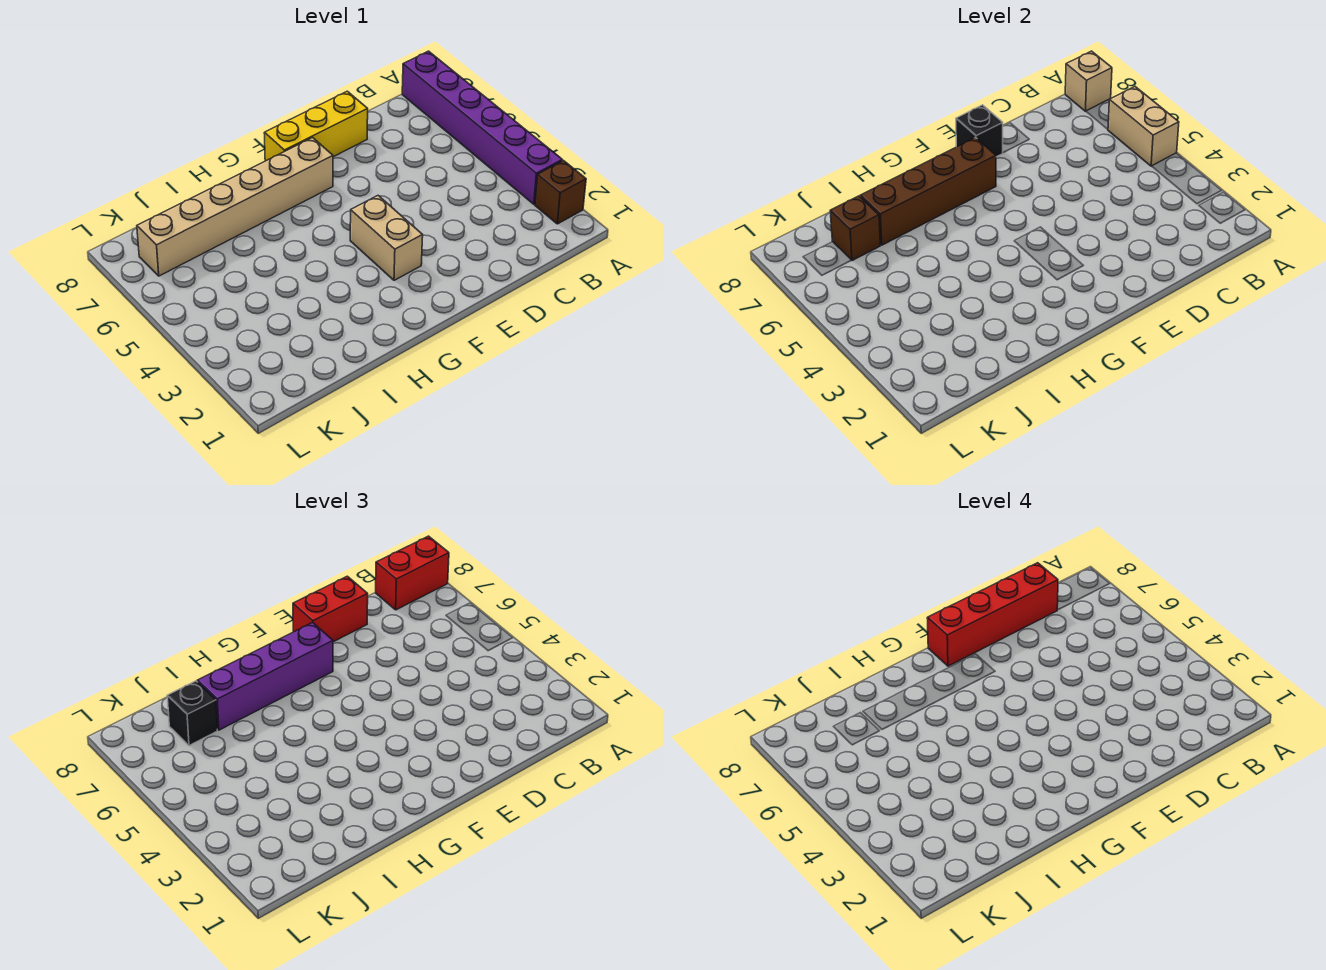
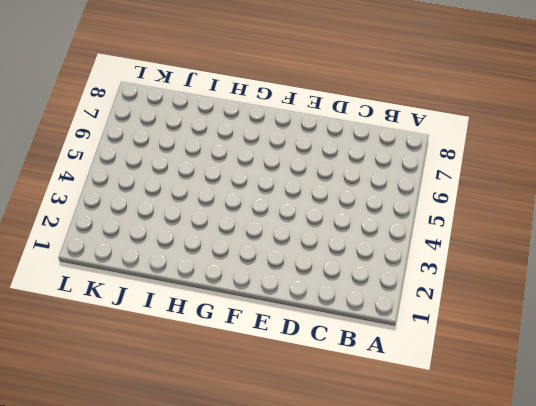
none -> brown 1x1 brick [535,161,586,224]
none -> purple 1x6 brick [402,51,562,204]
none -> yellow 1x3 brick [264,91,368,161]

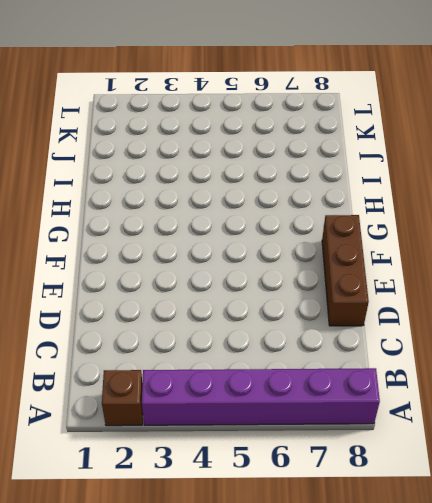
brown 1x3 brick [322,215,369,326] -> yellow 1x3 brick [264,91,368,161]
none -> tan 1x2 brick [350,196,423,280]
none -> tan 1x6 brick [137,138,333,276]
none -> tan 1x2 brick [1108,87,1179,166]

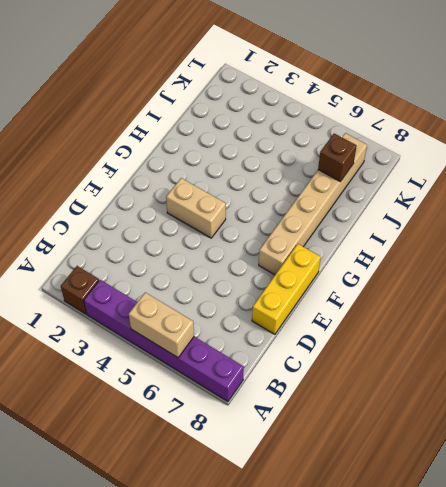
none -> tan 1x1 brick [1065,51,1112,111]
none -> black 1x1 brick [956,105,1003,157]
none -> brown 1x4 brick [860,138,996,245]

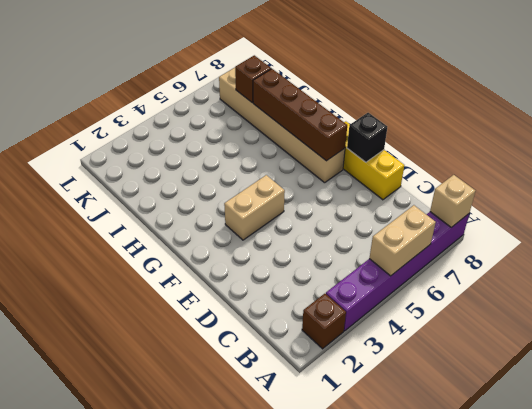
none -> red 1x2 brick [376,536,449,610]
none -> red 1x2 brick [293,576,368,642]
none -> purple 1x4 brick [197,623,333,730]

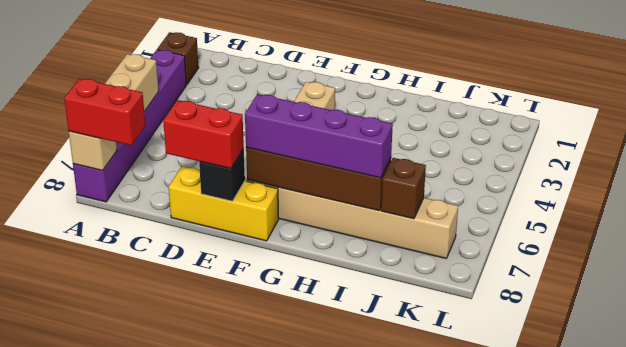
none -> black 1x1 brick [167,681,217,746]
none -> red 1x4 brick [927,563,1058,666]

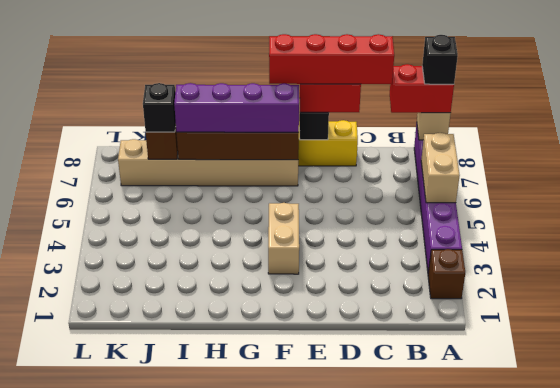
black 1x1 brick [422,35,458,84] -> none

